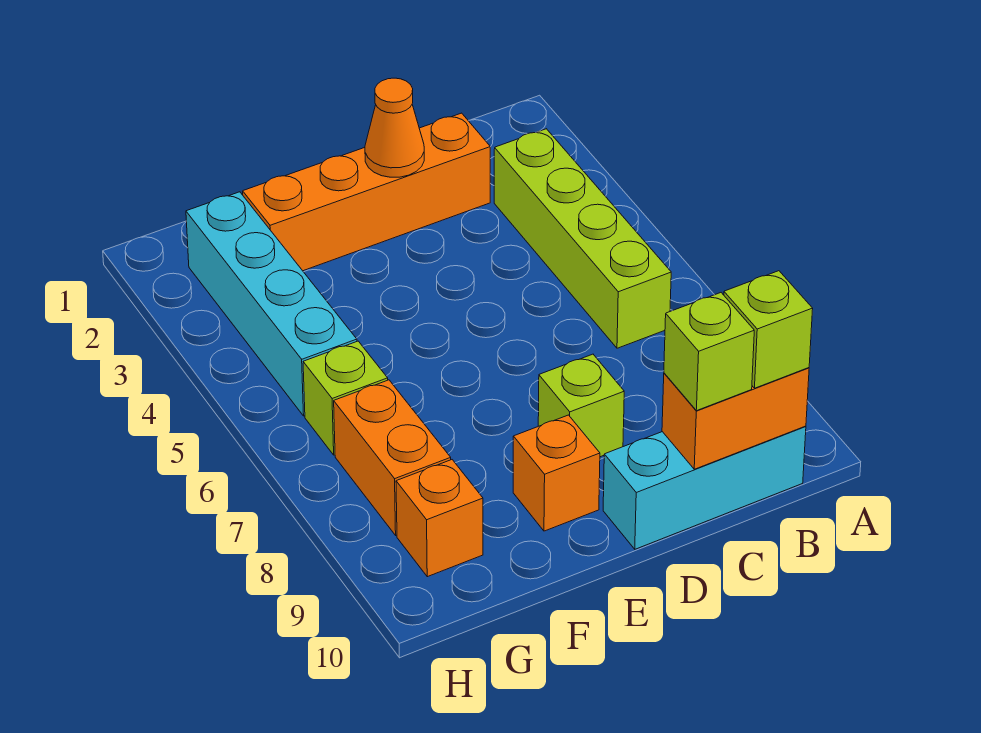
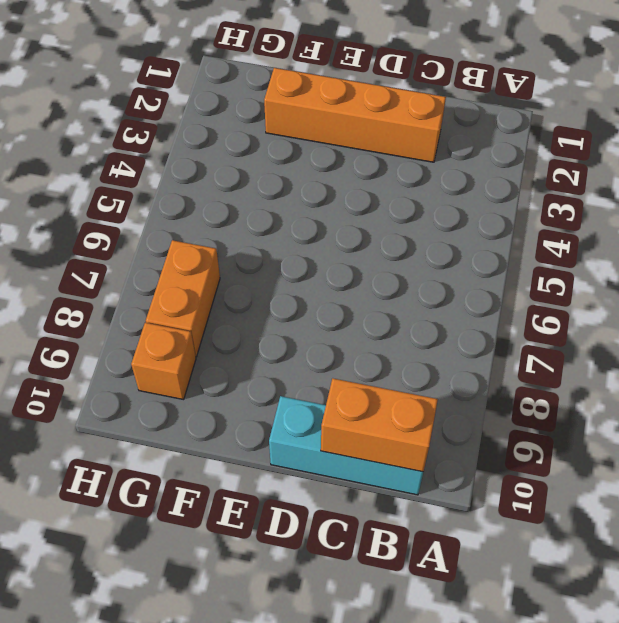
none -> lime 1x4 brick [494,129,671,348]
none -> lime 1x1 brick [538,354,624,457]
none -> orange 1x1 brick [513,415,600,531]

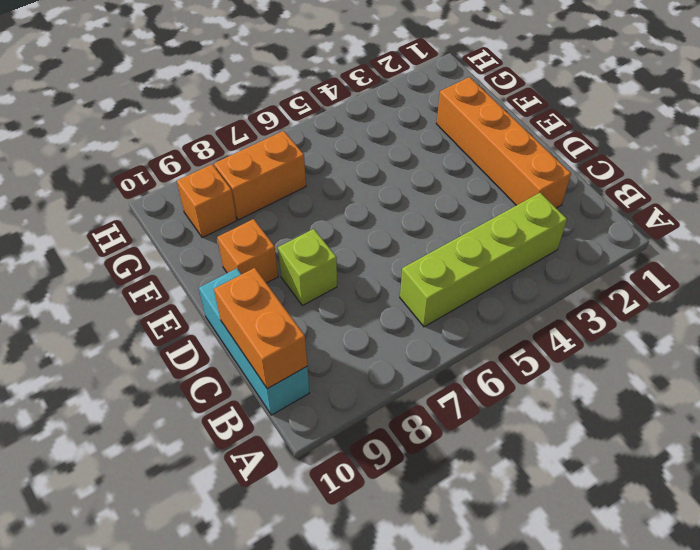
none -> cyan 1x4 brick [186,192,357,416]
none -> lime 1x1 brick [303,341,388,455]
none -> orange 1x1 cone [365,78,424,177]

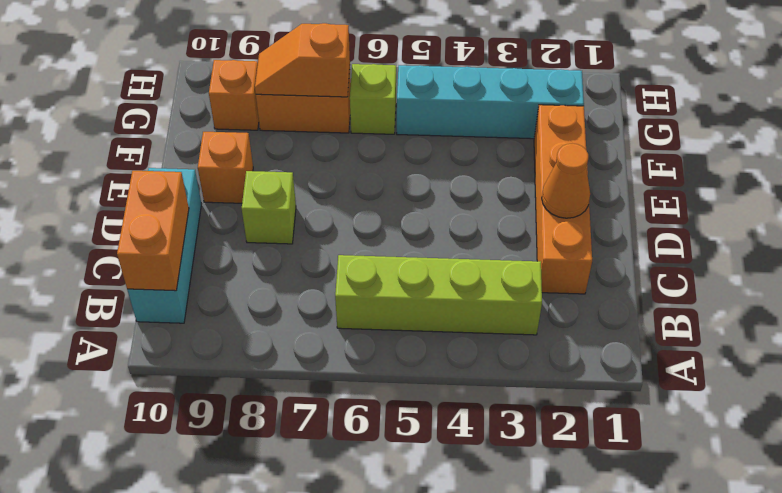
orange 1x2 slope [255,23,350,97] -> none
none -> lime 1x1 brick [724,271,813,388]
none -> lime 1x1 brick [664,293,754,411]

